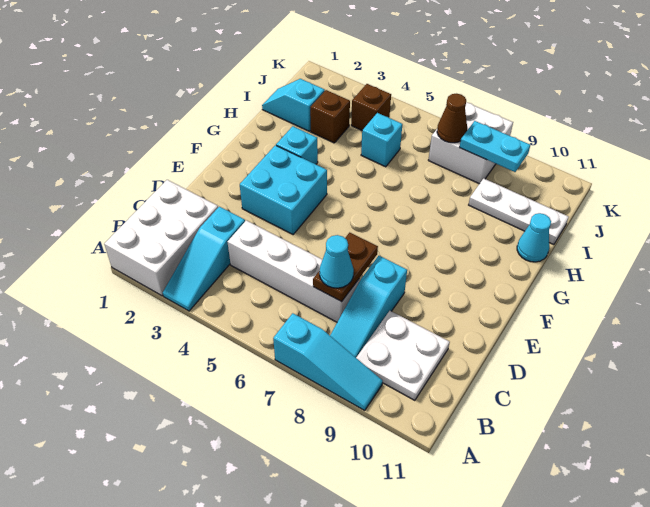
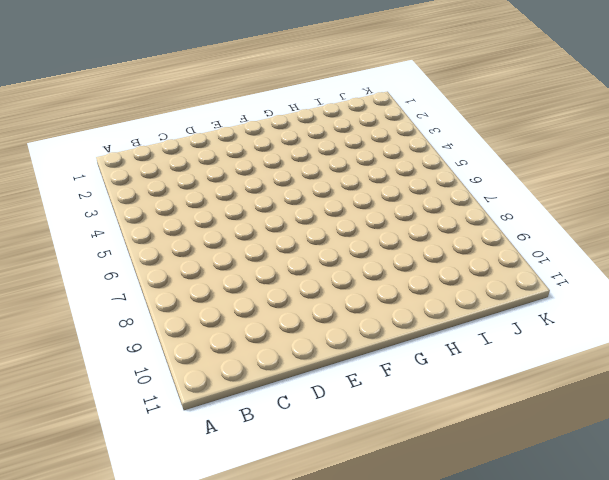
none -> white 2x3 brick [104,180,218,296]
none -> cyan 1x3 slope [163,207,245,311]
none -> cyan 1x3 slope [273,313,383,410]

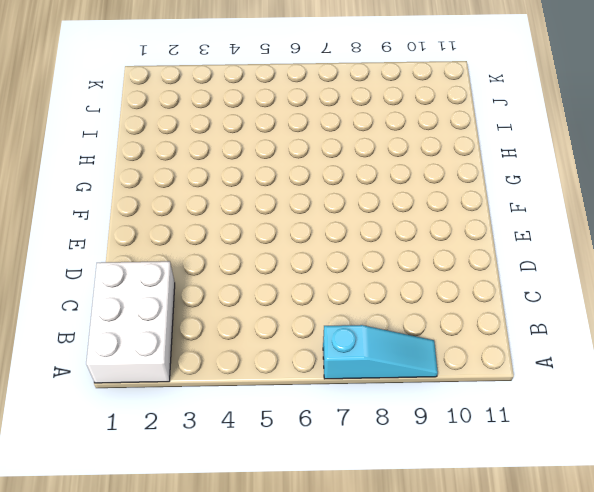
none -> cyan 1x3 slope [163,207,245,311]
none -> cyan 1x3 slope [330,256,407,357]
none -> white 2x2 plate [356,311,450,400]

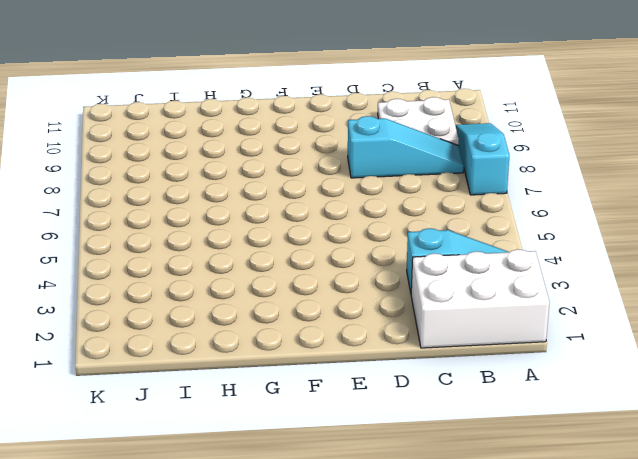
none -> white 1x4 brick [227,220,359,322]
none -> cyan 2x2 brick [240,145,327,234]
none -> cyan 1x1 brick [276,126,318,164]

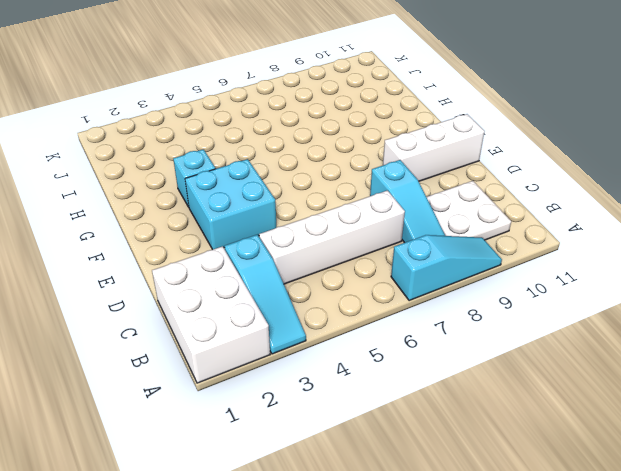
white 1x3 brick [383,114,485,181] -> none
none -> cyan 1x1 cone [517,213,551,262]
none -> cyan 1x2 slope [262,79,325,131]
none -> brown 1x1 brick [310,90,350,143]

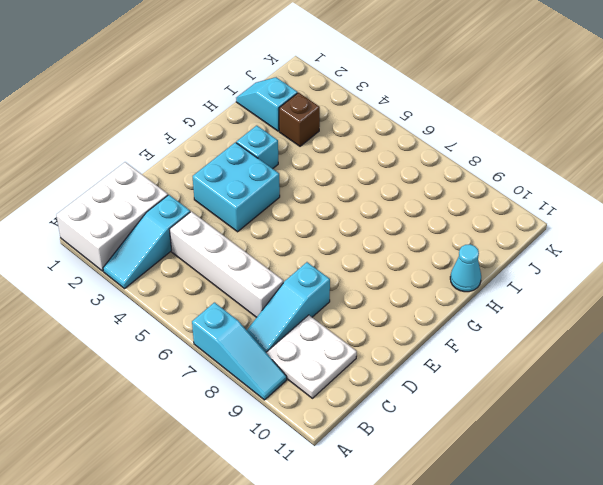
none -> cyan 1x1 brick [361,113,402,167]
none -> white 1x3 plate [469,178,568,245]
none -> brown 1x1 brick [351,84,391,130]

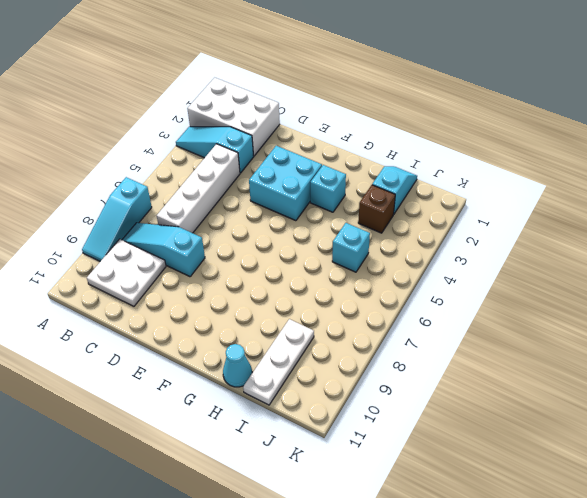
none -> brown 1x1 brick [351,84,391,130]
none -> white 2x2 brick [428,103,513,184]
none -> brown 1x2 plate [313,233,378,302]

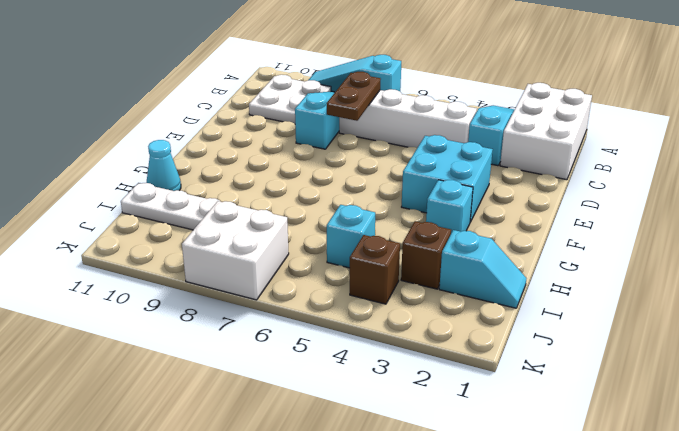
none -> brown 1x1 cone [437,94,467,143]
none -> cyan 1x2 plate [459,121,530,172]
none -> cyan 1x1 cone [320,235,354,288]

